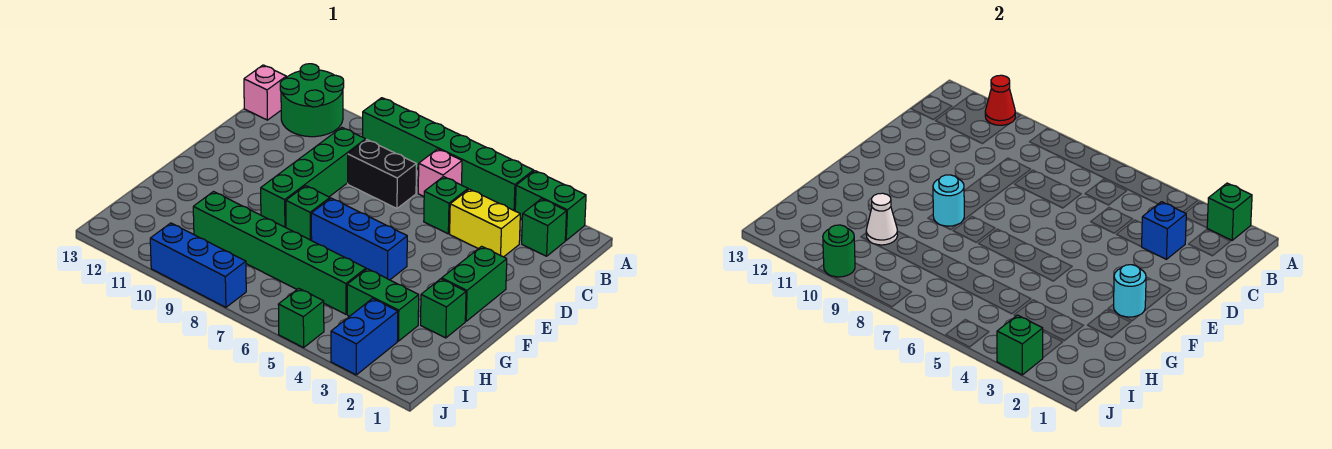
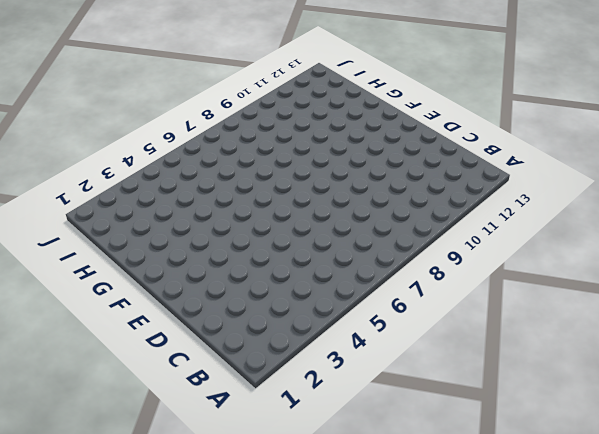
none -> green 1x2 brick [515,171,586,240]
none -> green 1x6 brick [363,98,534,211]
none -> green 2x2 round brick [280,64,344,137]

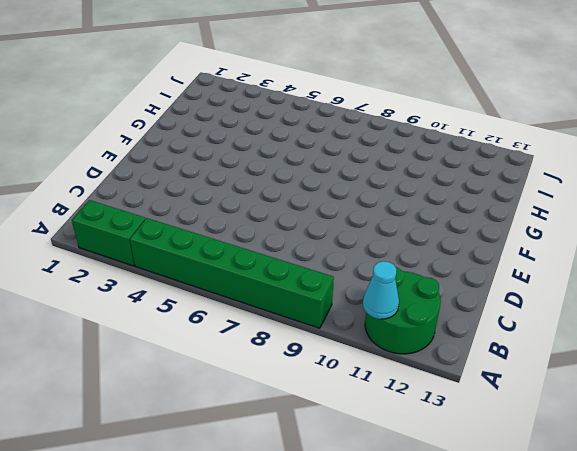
cyan 1x1 cone [363,261,399,319] -> red 1x1 cone [985,75,1015,125]
none -> green 1x1 brick [522,199,567,256]
none -> pink 1x1 brick [418,149,462,196]
none -> pink 1x1 brick [244,65,286,120]

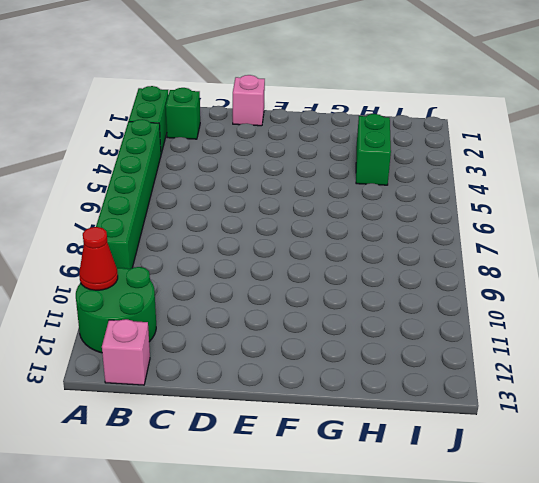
pink 1x1 brick [233,75,265,126] -> pink 1x1 brick moved to [418,149,462,196]
none -> yellow 1x2 brick [450,189,520,257]
none -> green 1x1 brick [424,177,468,234]
none -> black 1x2 brick [348,140,416,208]

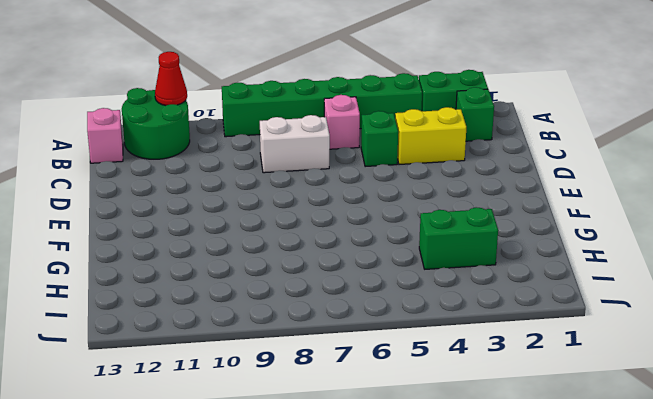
white 1x2 brick [260,115,330,173] -> black 1x2 brick [348,140,416,208]
none -> green 1x4 brick [261,127,366,228]
none -> green 1x2 brick [442,246,507,321]
none -> blue 1x3 brick [311,198,407,280]

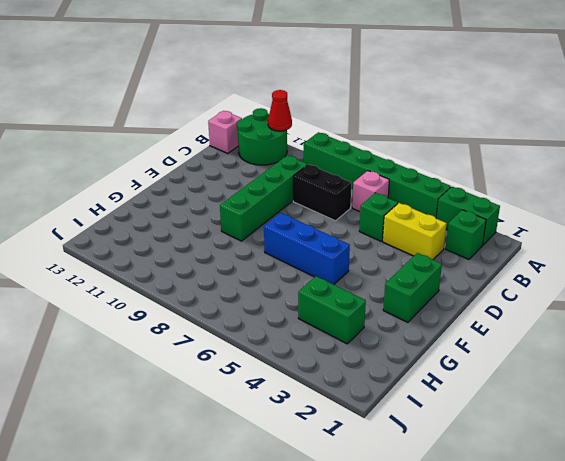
none -> green 1x1 brick [286,186,330,241]
none -> green 1x1 brick [421,279,466,338]
none -> green 1x6 brick [193,192,366,314]

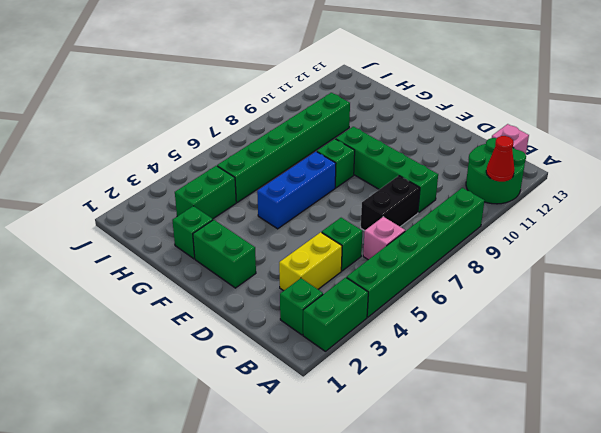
none -> blue 1x2 brick [331,298,398,375]
none -> green 1x1 brick [278,288,324,348]
none -> blue 1x3 brick [150,223,246,307]

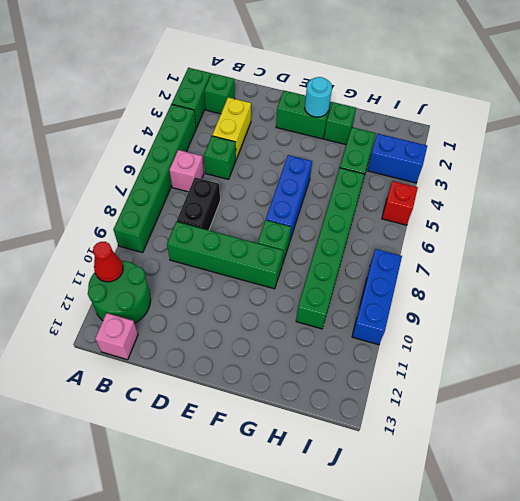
red 1x1 brick [382,181,418,225] -> green 1x1 brick [278,288,324,348]
none -> green 1x1 brick [1207,183,1252,240]
none -> blue 1x1 brick [1142,202,1186,259]
none -> cyan 1x1 round brick [933,175,964,226]

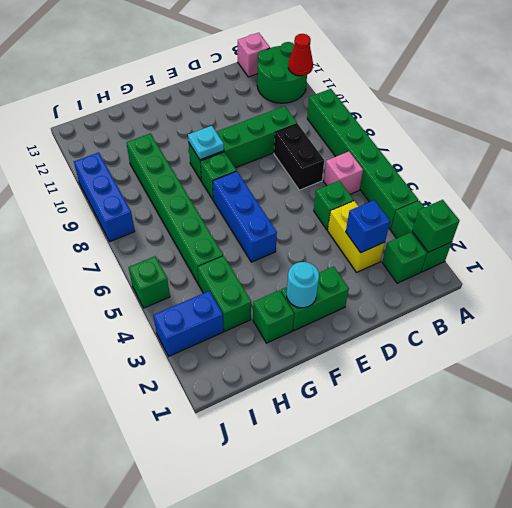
cyan 1x1 plate [188,126,224,160] -> cyan 1x1 round brick [933,175,964,226]
none -> white 1x1 cone [866,193,898,245]
none -> green 1x1 brick [997,315,1043,375]
none -> green 1x1 round brick [823,225,855,277]

